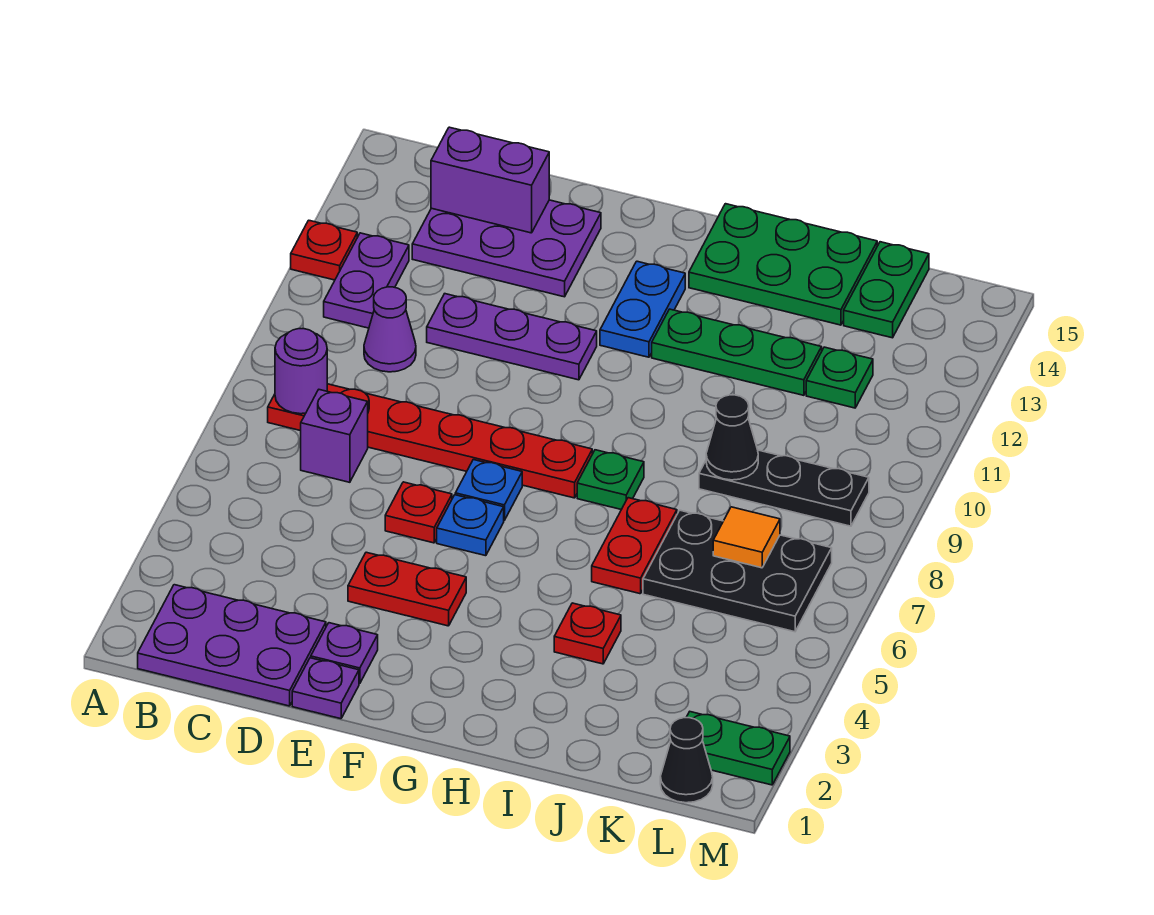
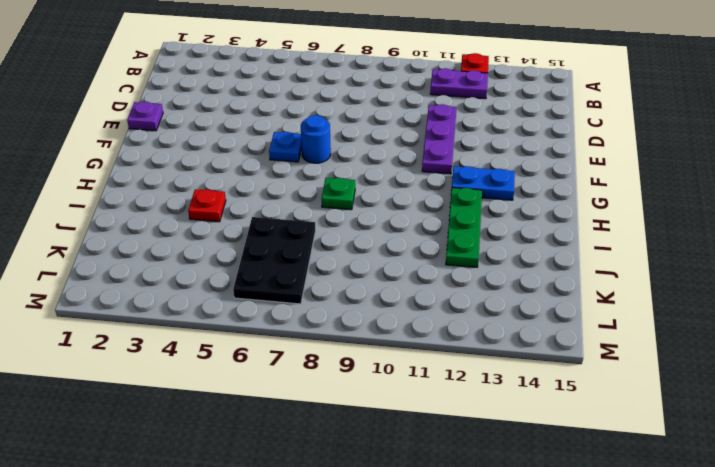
blue 1x1 round brick [301,115,331,163] -> blue 1x1 plate [455,460,522,520]
none -> purple 2x3 plate [138,585,326,706]
none -> red 1x6 plate [268,384,592,498]
none -> purple 1x1 brick [301,390,368,482]
none -> purple 1x1 cone [364,287,416,372]

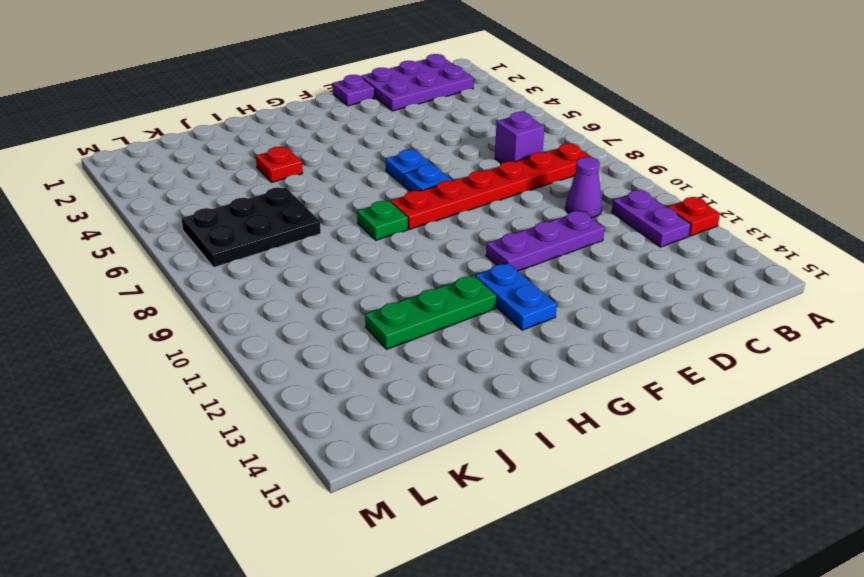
none -> purple 2x3 plate [412,200,601,297]
none -> purple 1x1 plate [311,623,378,684]
none -> red 1x2 plate [348,552,466,626]
none -> red 1x1 plate [385,482,452,543]

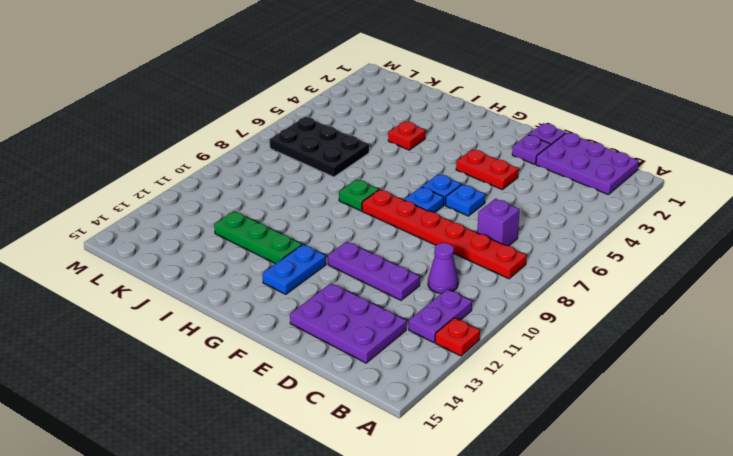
blue 1x1 plate [445,184,485,216] -> red 1x1 plate [385,482,452,543]
none -> green 2x3 plate [689,204,877,325]
none -> red 1x2 plate [592,498,677,594]
none -> black 1x3 plate [699,450,869,526]
none -> green 1x1 plate [806,347,873,408]

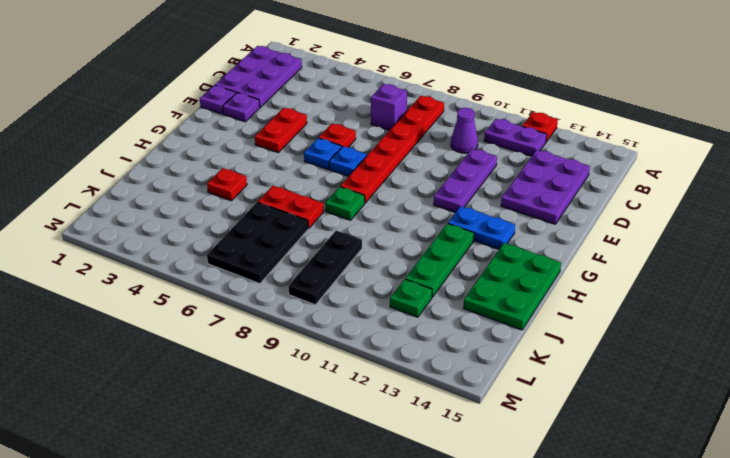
none -> green 1x2 plate [844,242,929,338]
none -> black 1x1 cone [660,718,713,803]
none -> green 1x2 plate [686,712,790,785]
none -> purple 1x1 round brick [275,329,327,414]

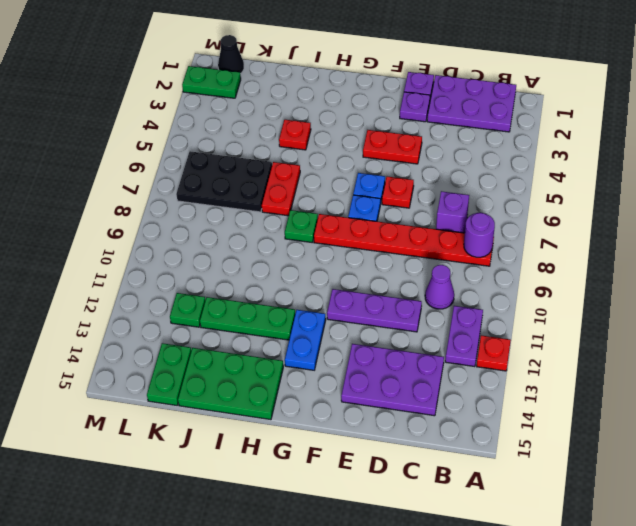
none -> black 1x3 plate [699,450,869,526]
none -> purple 1x2 brick [431,127,549,233]
none -> black 1x1 cone [706,395,758,480]
none -> orange 1x1 tile [713,507,780,568]

